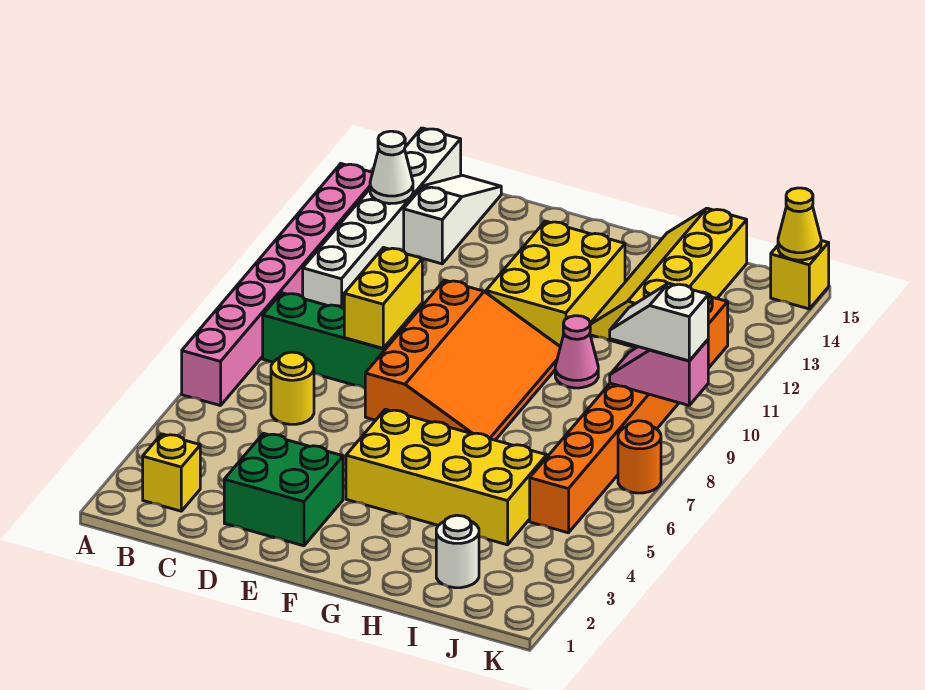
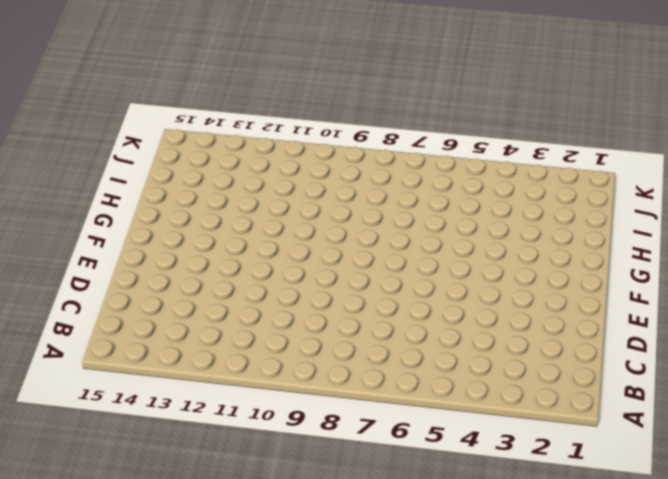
none -> pink 1x8 brick [182,164,373,406]
none -> yellow 1x1 brick [143,434,200,511]
none -> green 1x3 brick [263,293,402,388]

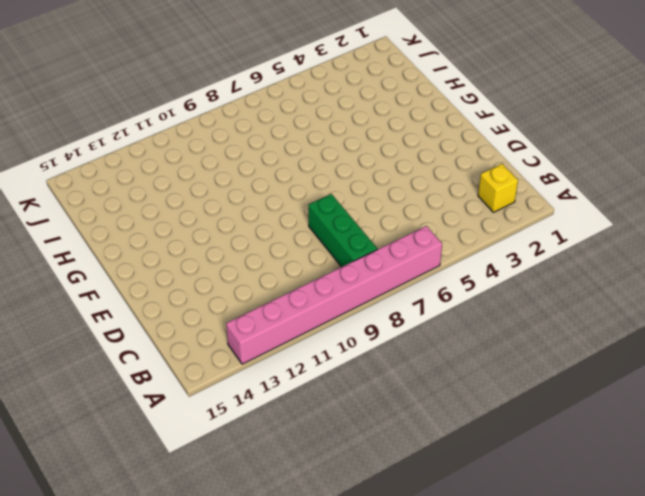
none -> white 1x6 brick [303,128,461,308]
none -> yellow 1x1 round brick [271,352,314,424]
none -> white 1x3 slope [404,175,501,264]

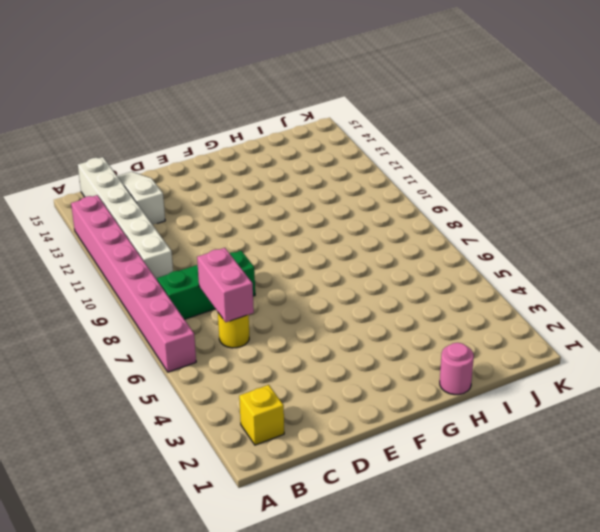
pink 1x2 brick [197,248,254,322] -> none
pink 1x1 round brick [440,343,474,395] -> none
none -> green 2x2 brick [224,433,343,546]
none -> orange 3x4 slope [365,280,560,440]
none -> yellow 2x4 brick [346,409,547,545]

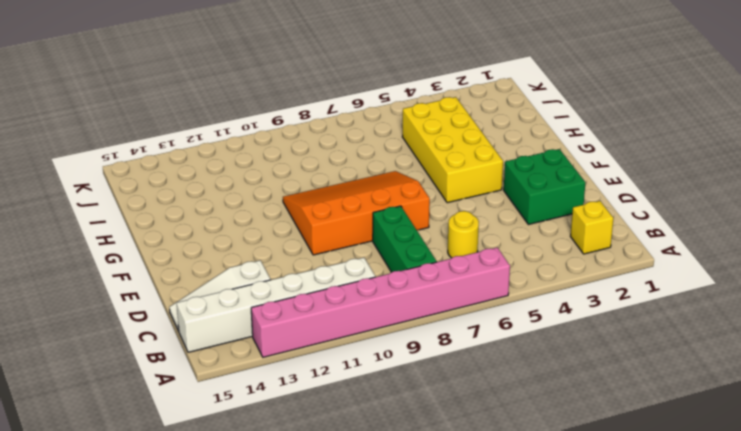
none -> yellow 2x3 brick [486,221,625,347]
none -> pink 1x1 cone [555,316,598,388]
none -> yellow 2x4 slope [590,208,747,348]

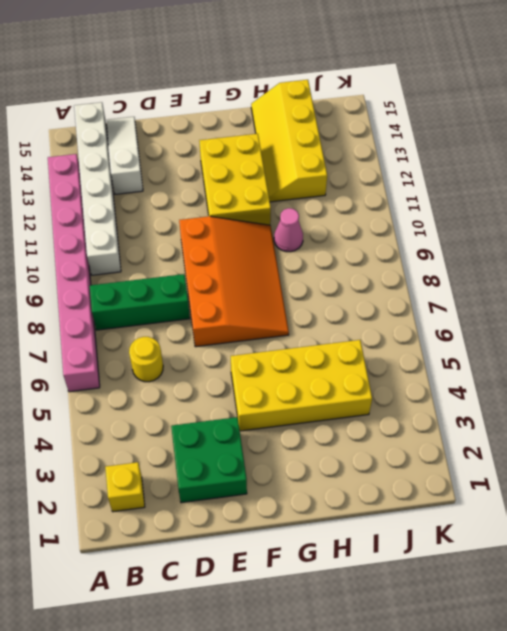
none -> white 1x1 round brick [436,515,479,588]
none -> orange 1x8 brick [530,292,728,533]
none -> orange 1x1 round brick [618,421,661,493]

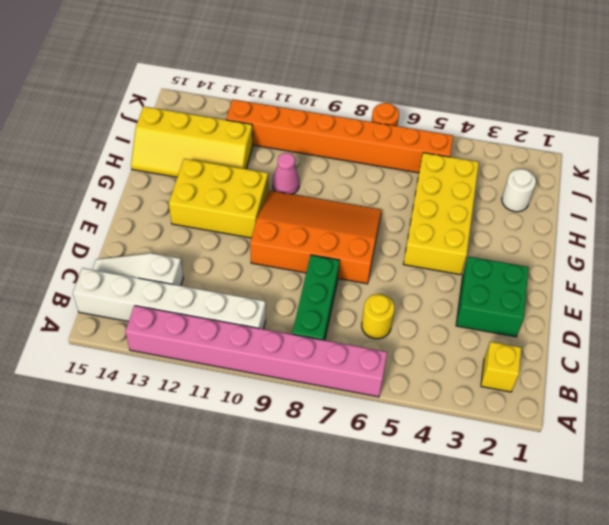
none -> yellow 1x1 brick [771,241,829,309]
none -> white 1x1 cone [370,131,413,204]
none -> yellow 1x2 brick [344,248,422,348]

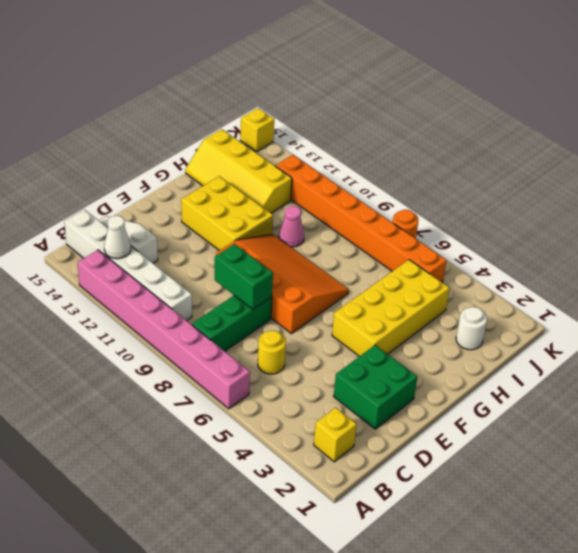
green 1x2 brick [215,244,273,309] -> yellow 1x2 brick [344,248,422,348]
none -> pink 1x2 slope [610,340,708,405]
none -> yellow 1x1 cone [778,188,821,260]
none -> white 1x2 slope [610,283,708,361]

